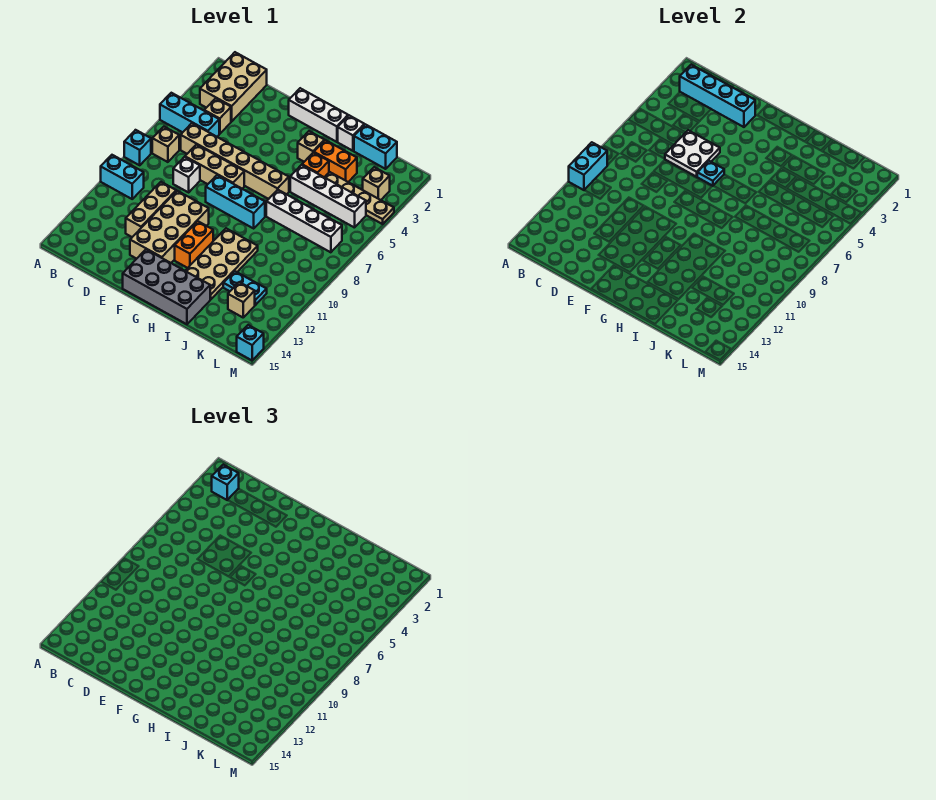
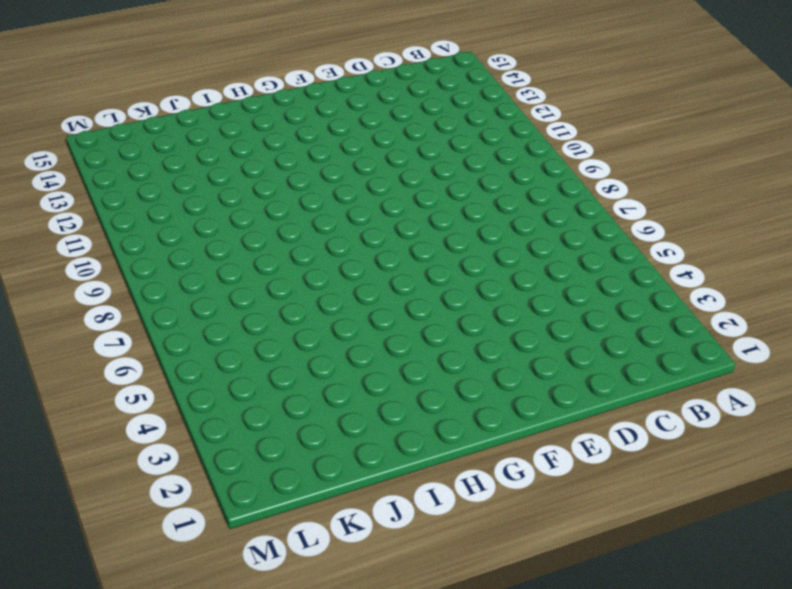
none -> cyan 1x3 brick [160,93,219,137]
none -> cyan 1x1 brick [124,130,151,165]
none -> cyan 1x2 brick [101,155,144,199]
none -> tan 2x3 brick [200,52,267,121]

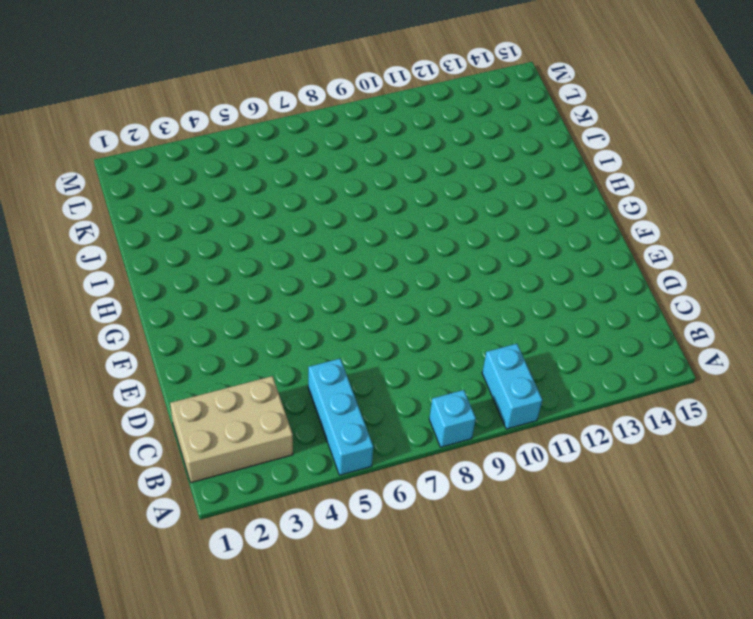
none -> tan 1x1 brick [152,127,179,162]
none -> tan 1x1 brick [204,98,231,134]
none -> tan 1x6 brick [181,123,289,199]
none -> tan 1x3 brick [185,145,244,189]

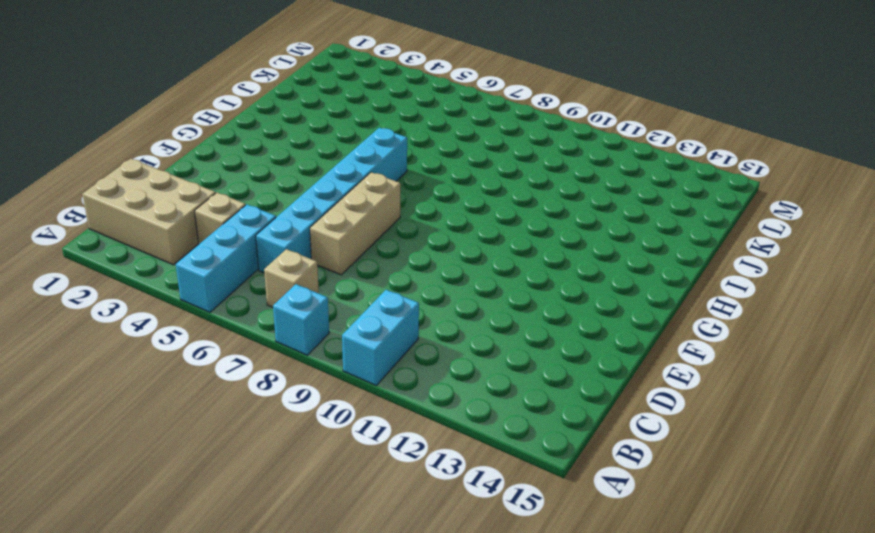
cyan 1x6 brick [256,128,407,273] -> tan 1x6 brick [181,123,289,199]
none -> white 1x1 brick [173,157,200,192]
none -> tan 1x3 brick [126,182,176,237]
none -> tan 2x4 brick [130,191,209,263]
none -> white 1x3 brick [289,88,348,142]

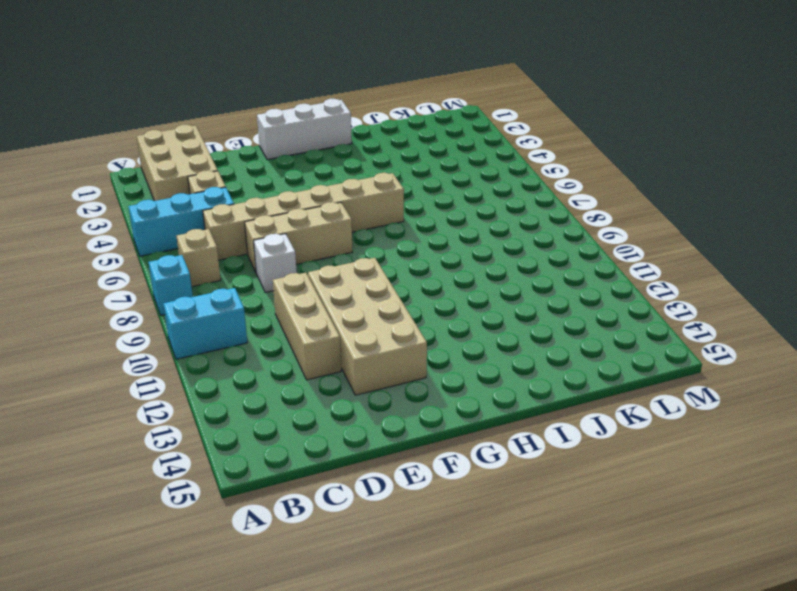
none -> cyan 1x3 brick [206,175,265,228]
none -> grey 2x4 brick [123,250,211,324]
none -> orange 1x2 brick [175,221,213,268]
none -> tan 1x1 brick [298,131,324,162]

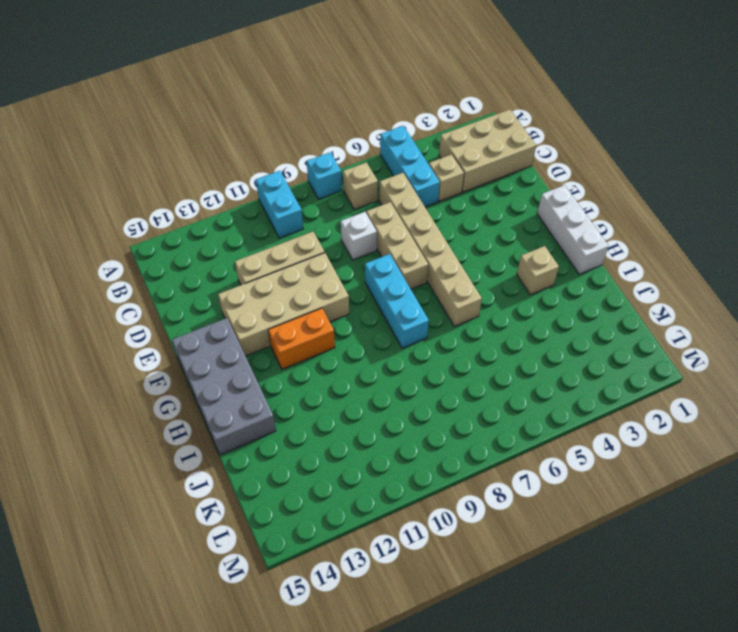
none -> tan 2x4 plate [185,228,258,299]
none -> white 1x1 brick [338,115,364,151]
none -> orange 1x2 brick [314,140,357,182]
none -> orange 1x1 brick [302,153,329,177]

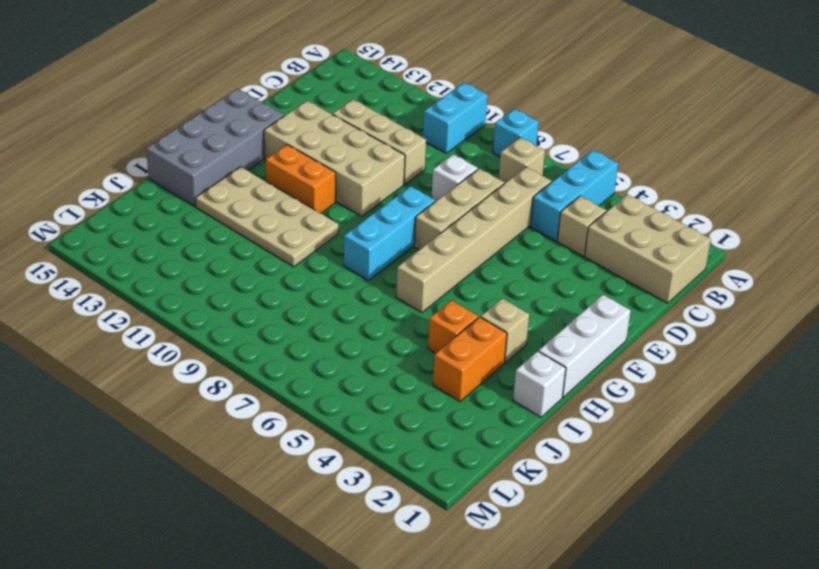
none -> white 1x4 brick [290,165,366,228]
none -> white 1x4 brick [266,190,342,252]
none -> cyan 1x2 brick [354,124,397,169]
none -> tan 1x4 plate [325,172,394,224]

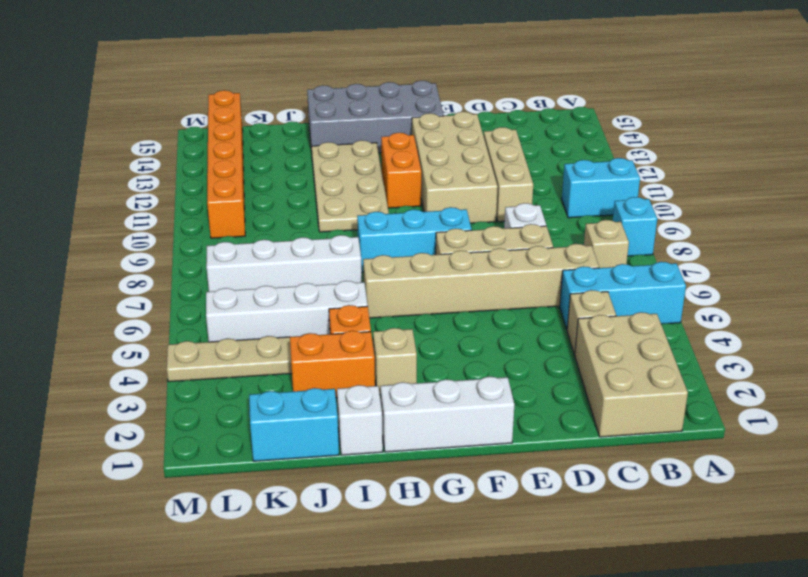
orange 1x6 brick [207,90,245,238] -> none
none -> cyan 1x2 plate [223,271,267,305]
none -> tan 1x1 brick [228,282,255,317]
none -> tan 1x1 brick [363,167,390,200]
none -> cyan 1x1 brick [237,325,264,360]

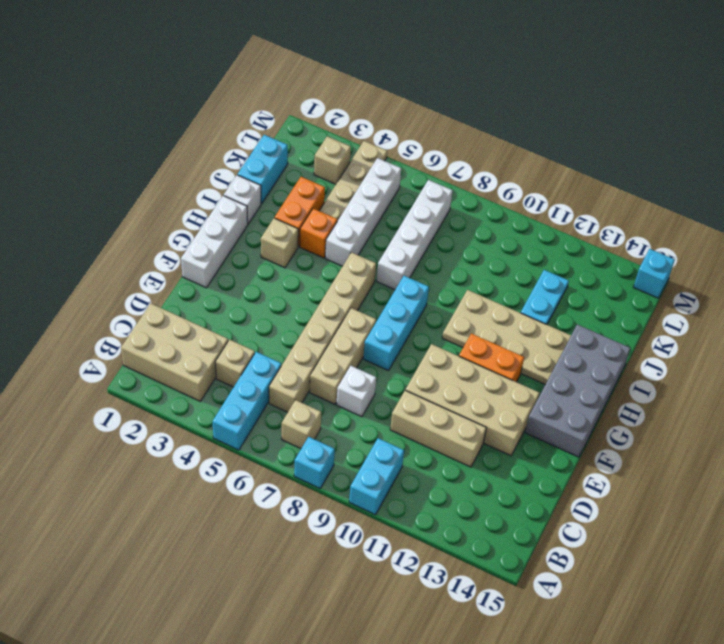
none -> tan 1x1 brick [228,282,255,317]
none -> cyan 1x2 brick [569,142,607,190]
none -> cyan 1x4 brick [680,65,755,127]
none -> white 2x2 plate [665,130,720,177]

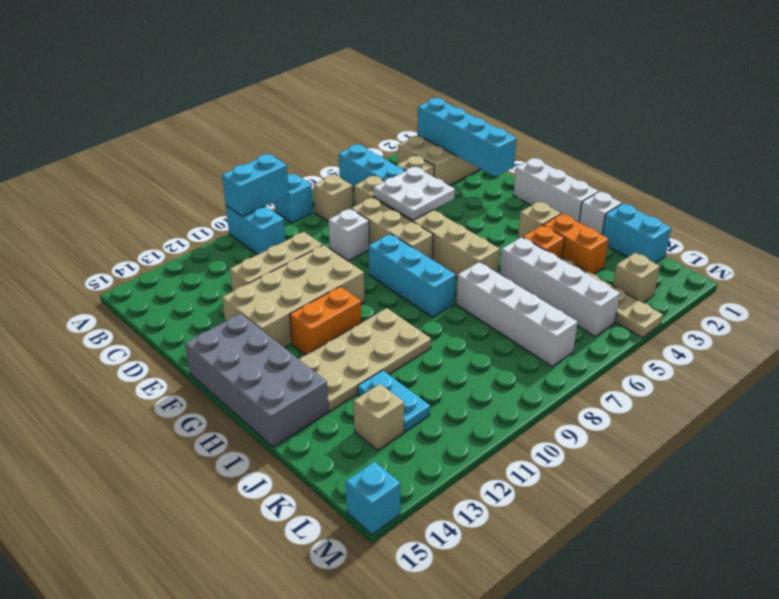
none -> cyan 1x1 plate [697,161,724,186]
none -> cyan 1x1 brick [212,465,239,500]

